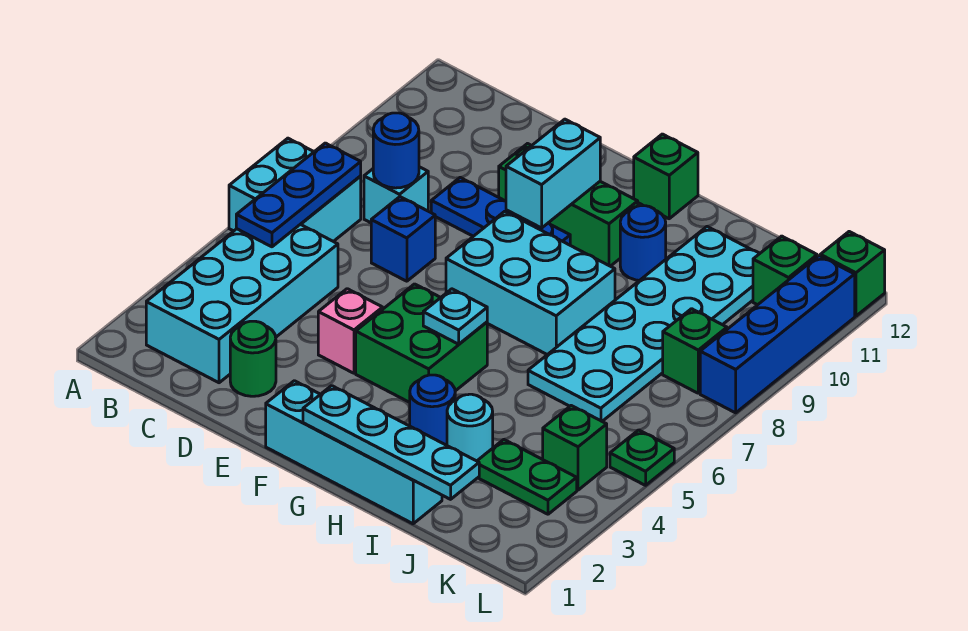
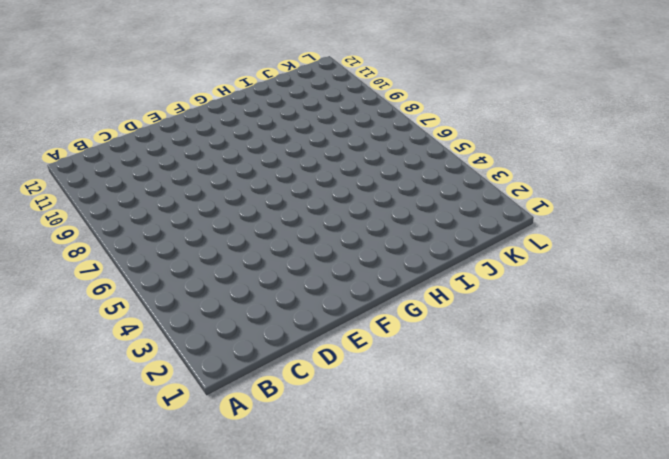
none -> cyan 2x2 brick [229,138,361,241]
none -> cyan 2x4 brick [146,224,338,383]
none -> cyan 1x1 brick [364,167,428,223]

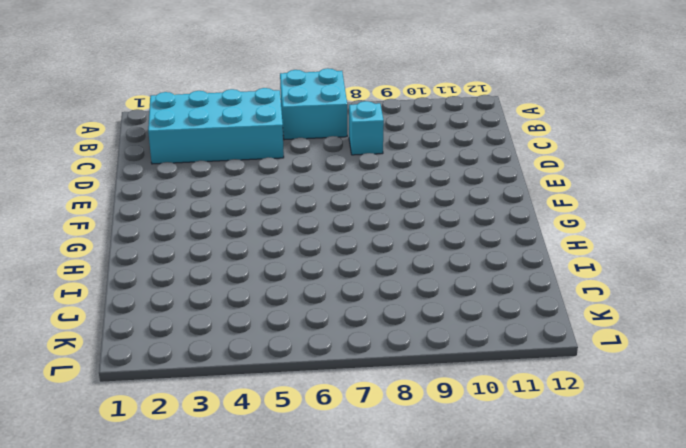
none -> green 1x1 round brick [230,321,276,396]
none -> blue 1x1 brick [371,197,435,281]
none -> blue 1x3 plate [431,177,570,245]

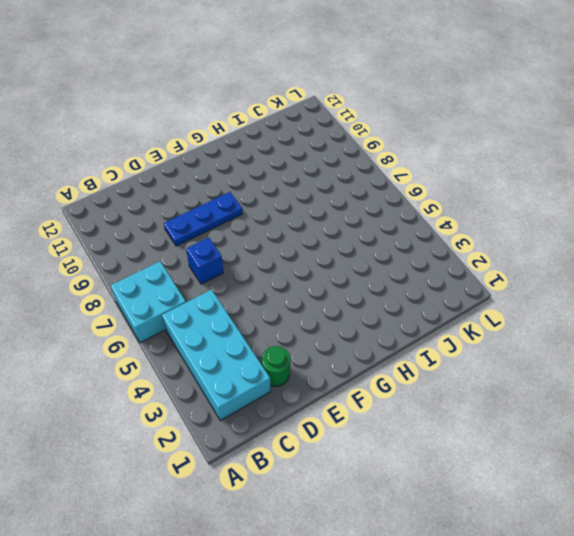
none -> cyan 1x1 brick [364,167,428,223]
none -> pink 1x1 brick [318,289,383,373]
none -> green 1x3 brick [499,144,638,266]

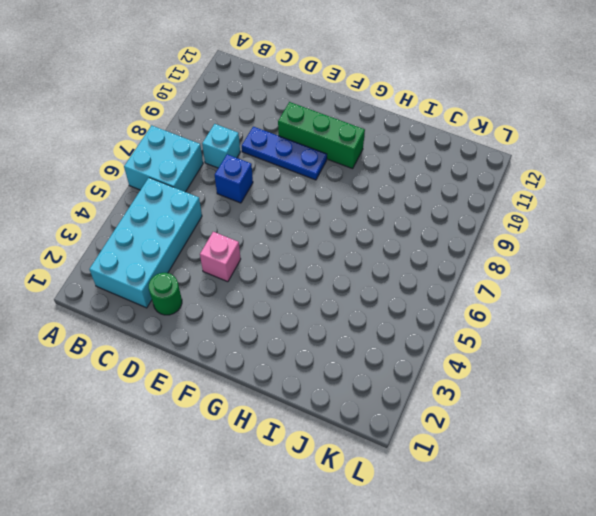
none -> cyan 1x4 brick [266,381,442,524]
none -> green 2x2 brick [356,284,487,402]
none -> cyan 2x3 brick [446,211,615,355]

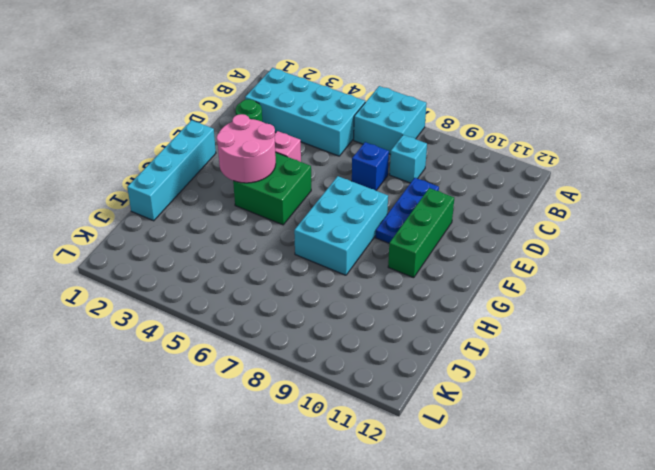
pink 2x2 round brick [217,114,276,183] -> none
none -> green 1x1 brick [634,134,698,219]
none -> blue 1x1 round brick [410,375,455,445]
none -> blue 1x1 round brick [620,206,666,280]

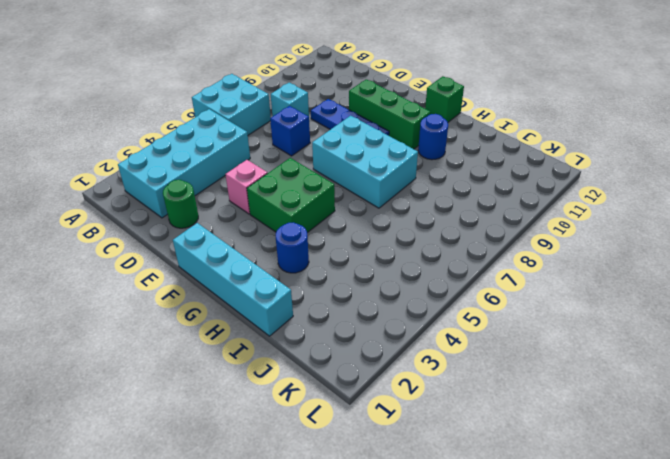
none -> cyan 1x1 round brick [447,394,493,461]
none -> cyan 2x6 plate [528,226,759,421]
none -> green 1x2 plate [477,440,577,514]

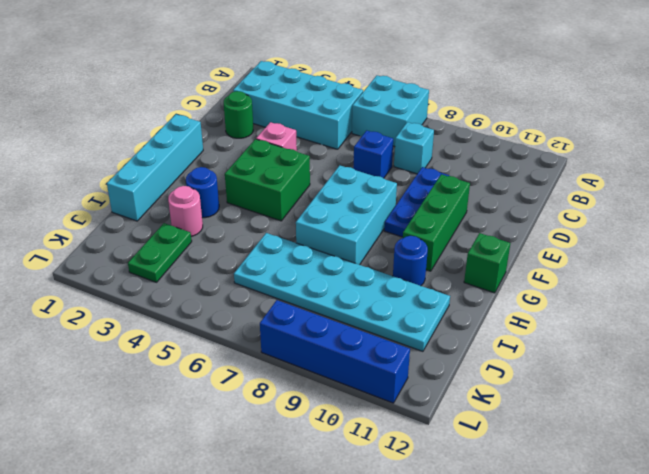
pink 1x1 round brick [168,186,203,236] -> cyan 1x1 round brick [447,394,493,461]
none -> green 1x1 brick [543,406,607,490]
none -> green 1x1 brick [663,309,727,393]
none -> green 1x1 brick [753,236,817,305]

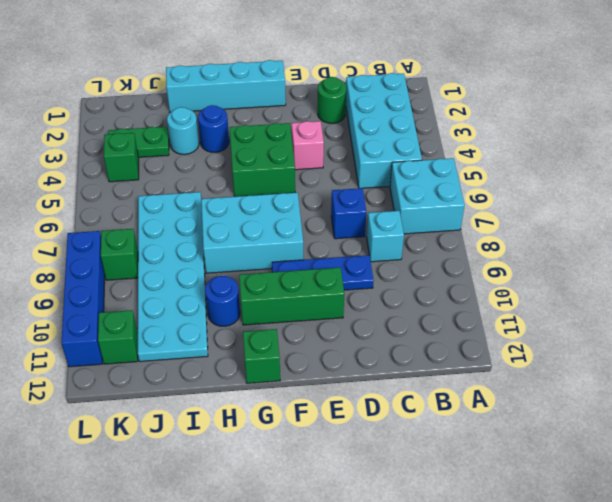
none -> green 1x1 plate [610,430,674,485]
none -> green 1x1 brick [820,232,885,316]
none -> blue 1x3 plate [236,143,361,247]

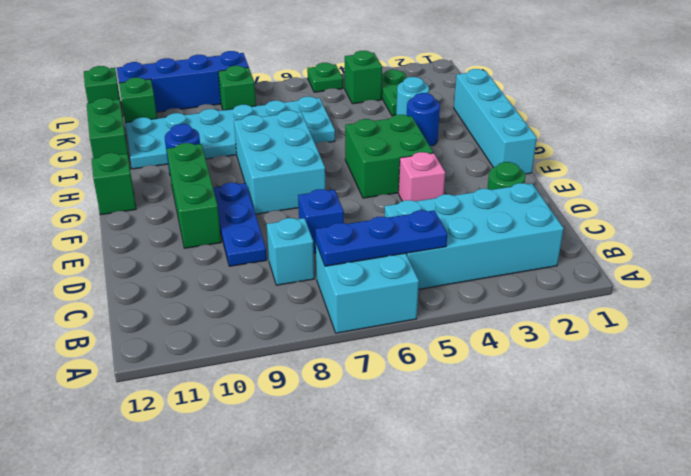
green 1x2 brick [87,98,130,166] -> none
none -> blue 1x1 round brick [373,113,419,188]
none -> cyan 1x2 brick [506,119,600,228]
none -> cyan 1x4 plate [303,386,479,499]

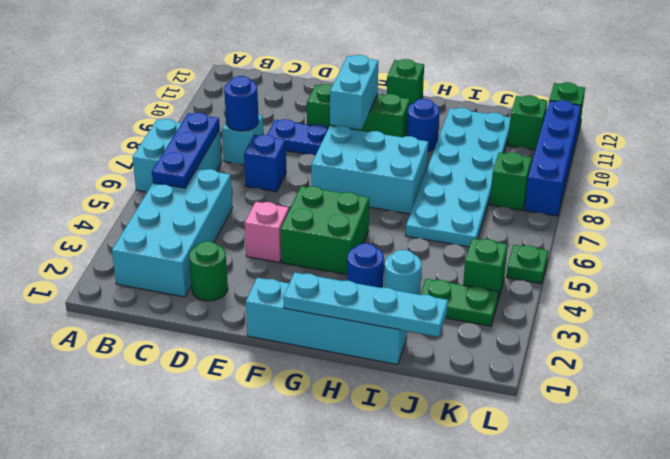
none -> cyan 1x1 plate [423,289,487,344]

